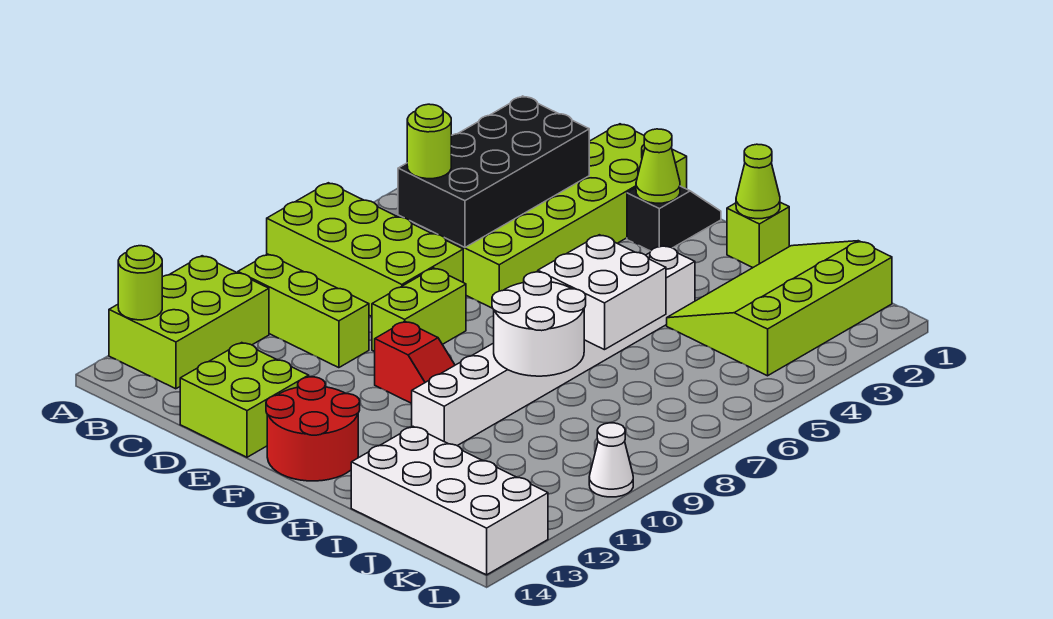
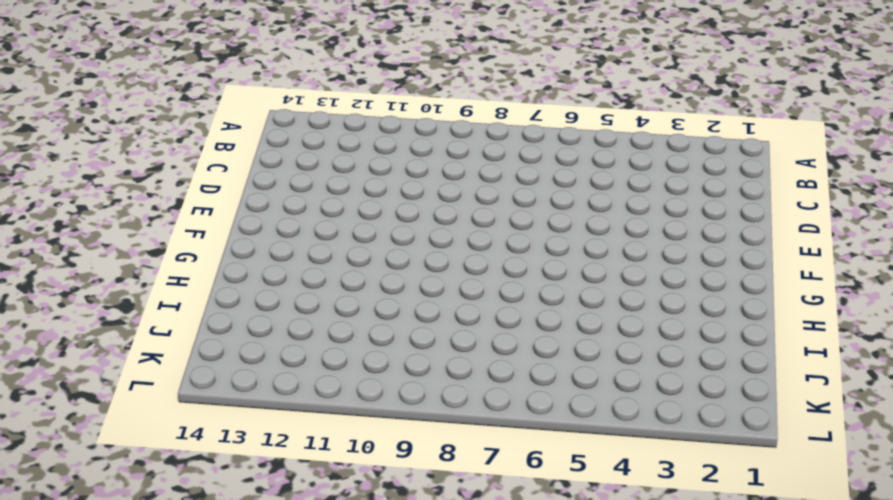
none -> lime 2x4 brick [267,183,463,316]
none -> lime 2x3 brick [109,256,269,389]
none -> lime 1x3 brick [238,254,369,368]

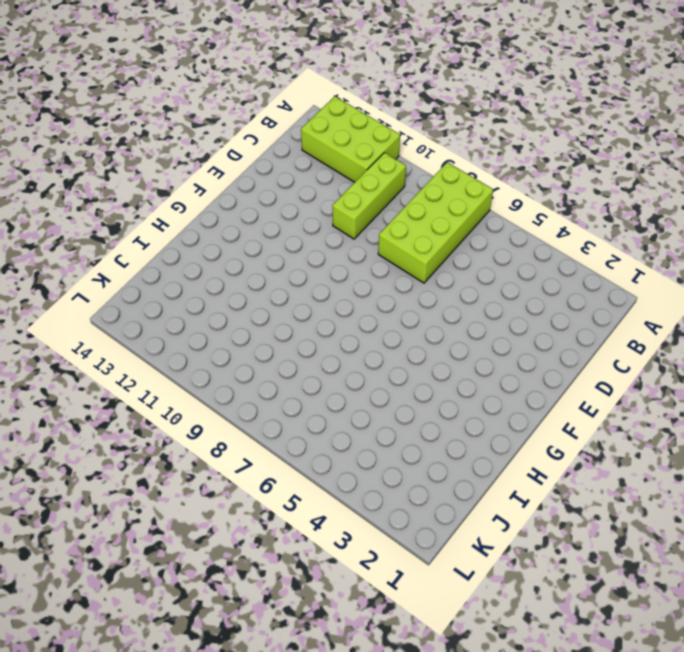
none -> lime 2x6 brick [432,124,687,308]
none -> lime 2x2 brick [180,343,309,457]
none -> lime 1x2 brick [372,268,466,352]

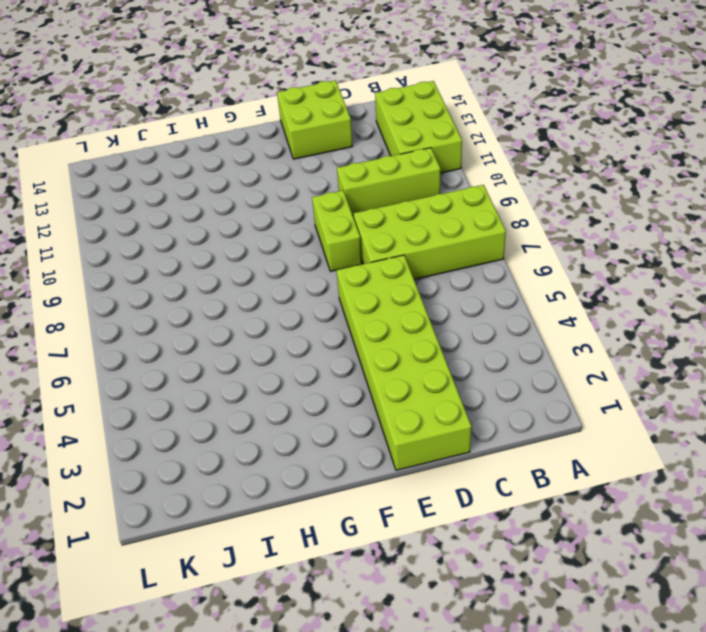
none -> black 1x2 slope [627,186,721,251]
none -> red 1x2 slope [375,321,455,403]
none -> red 2x2 round brick [266,377,360,481]

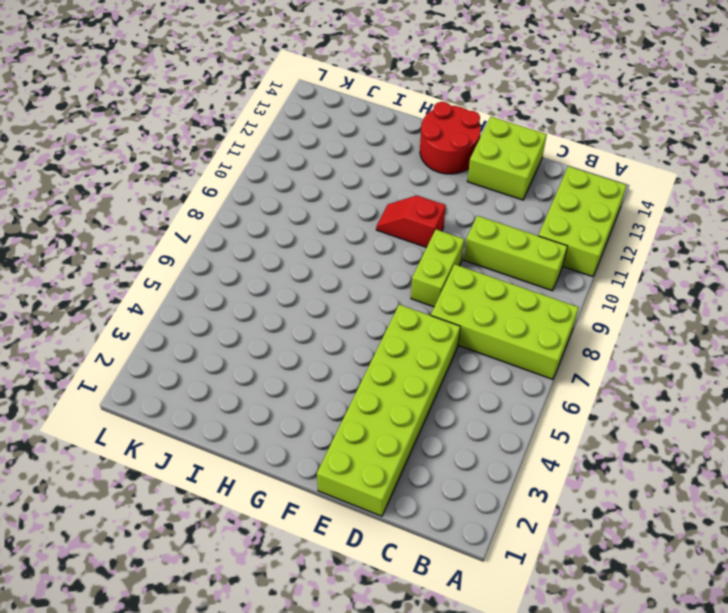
none -> black 1x2 slope [627,186,721,251]
none -> lime 1x1 brick [727,202,789,267]
none -> white 1x8 brick [412,246,695,446]

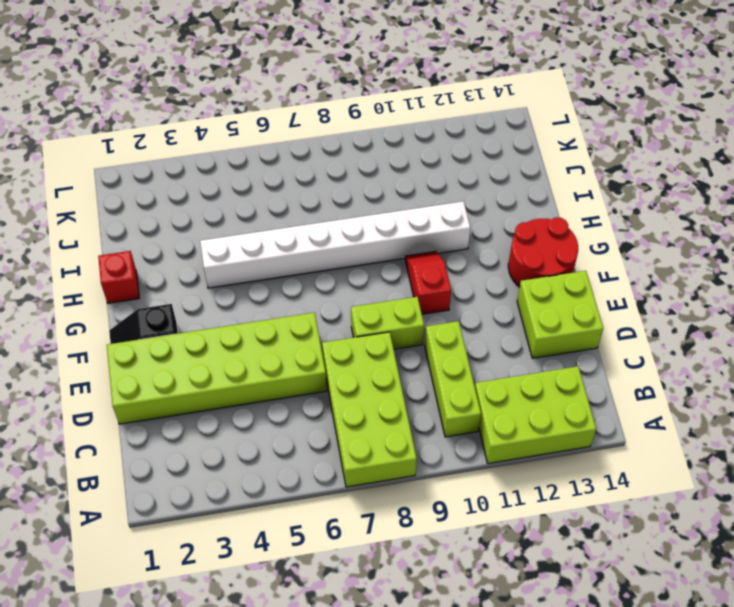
red 1x1 brick [98,251,139,303] -> lime 1x1 brick [727,202,789,267]
none -> lime 3x4 slope [667,241,892,376]
none -> white 2x4 brick [351,427,548,575]
none -> white 1x1 cone [589,423,633,497]

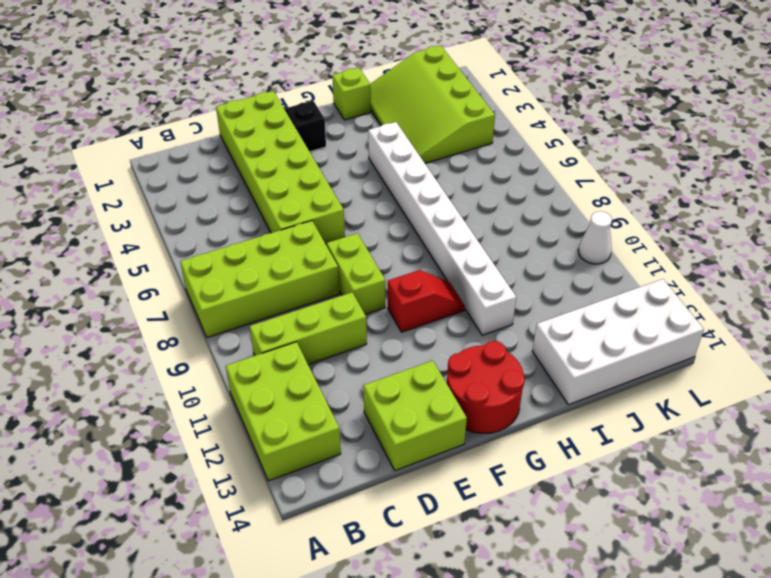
none -> lime 1x1 round brick [118,246,162,320]
none -> black 2x4 brick [398,96,589,247]
none -> lime 1x1 cone [636,129,680,203]

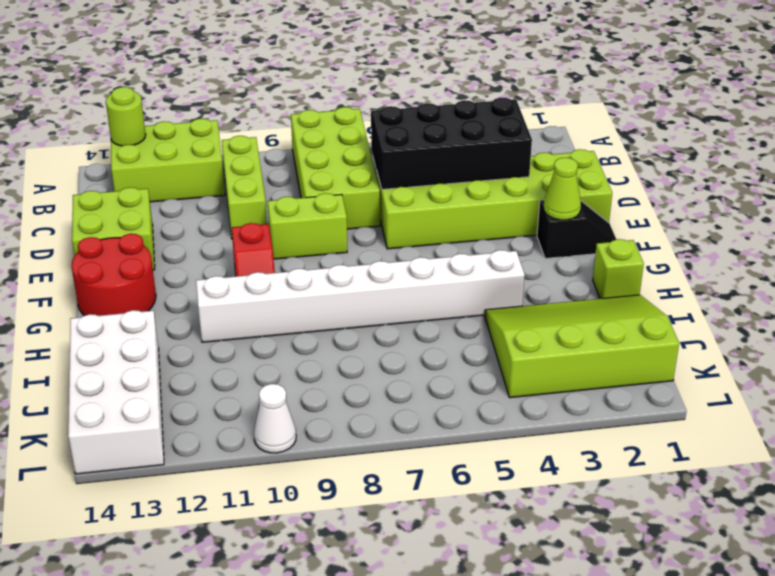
none -> lime 1x1 cone [736,144,780,219]
none -> white 2x2 brick [538,235,666,350]
none -> white 2x2 round brick [492,272,586,376]

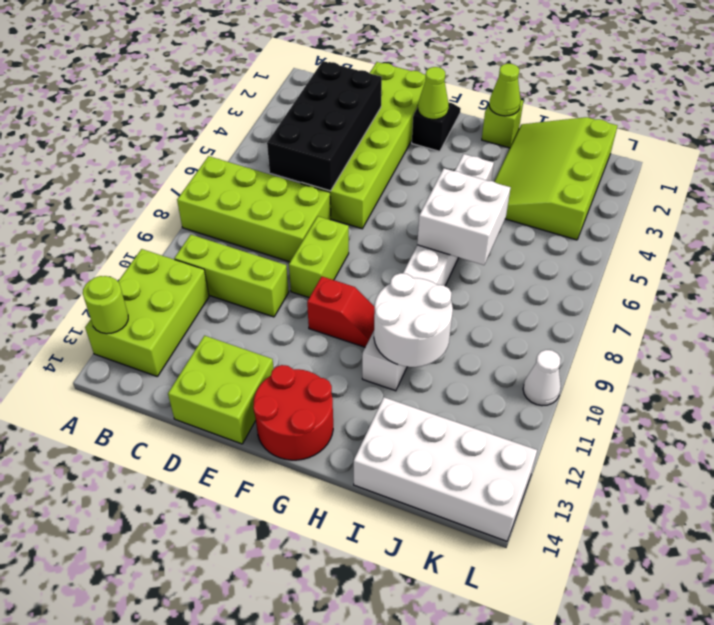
white 2x2 round brick [374,273,453,367] -> white 2x2 round brick moved to [492,272,586,376]
none -> lime 1x1 round brick [407,104,451,179]

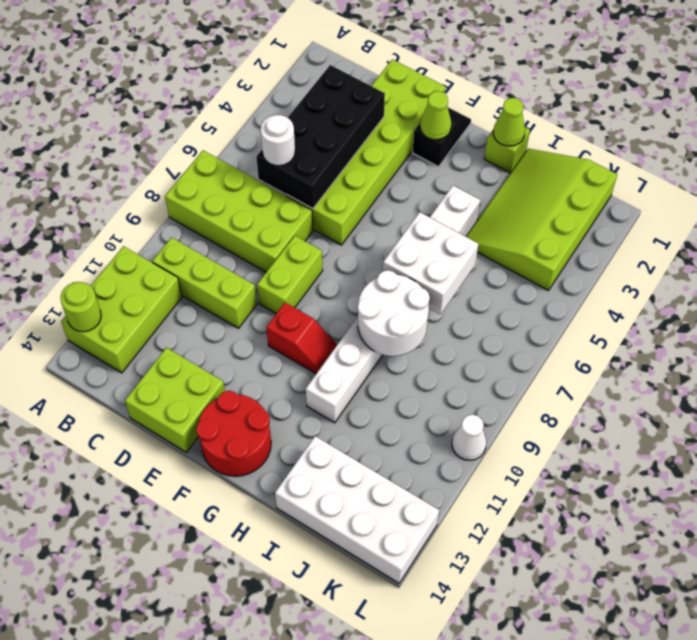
white 1x1 round brick [260,115,295,166] -> lime 1x1 round brick [407,104,451,179]

